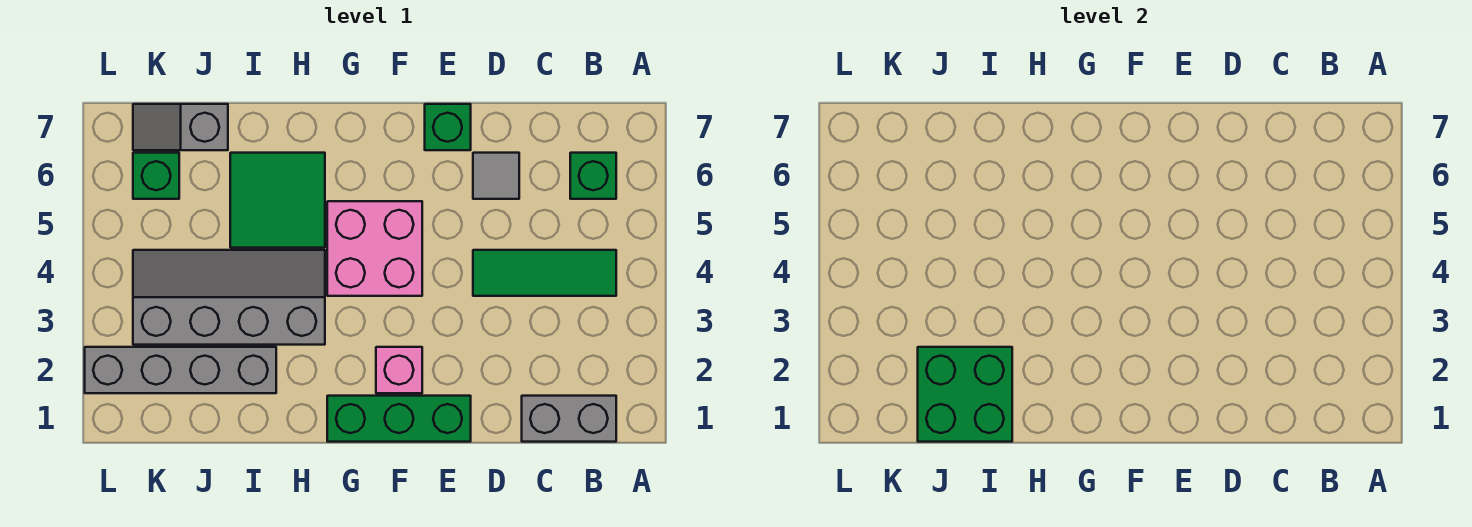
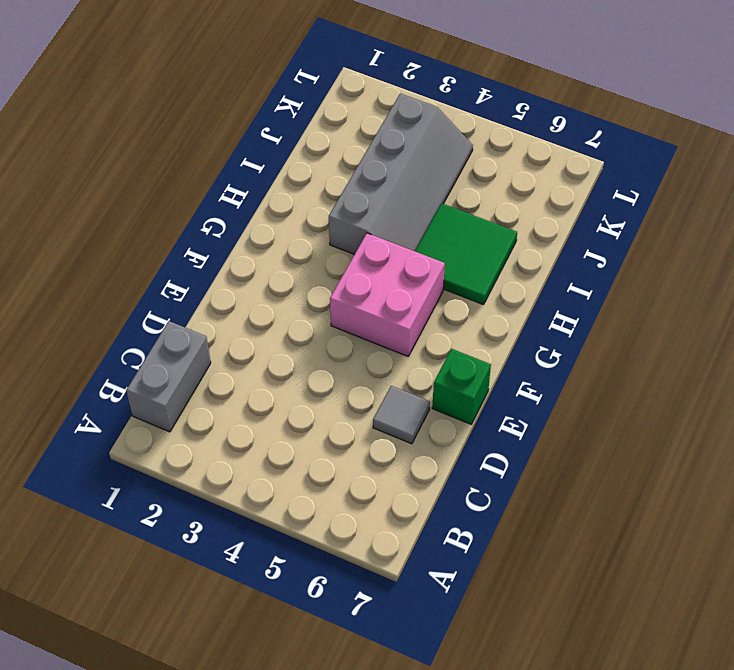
none -> green 1x3 tile [473,250,616,296]
none -> green 1x1 brick [570,153,616,199]
none -> green 1x3 brick [327,396,471,442]

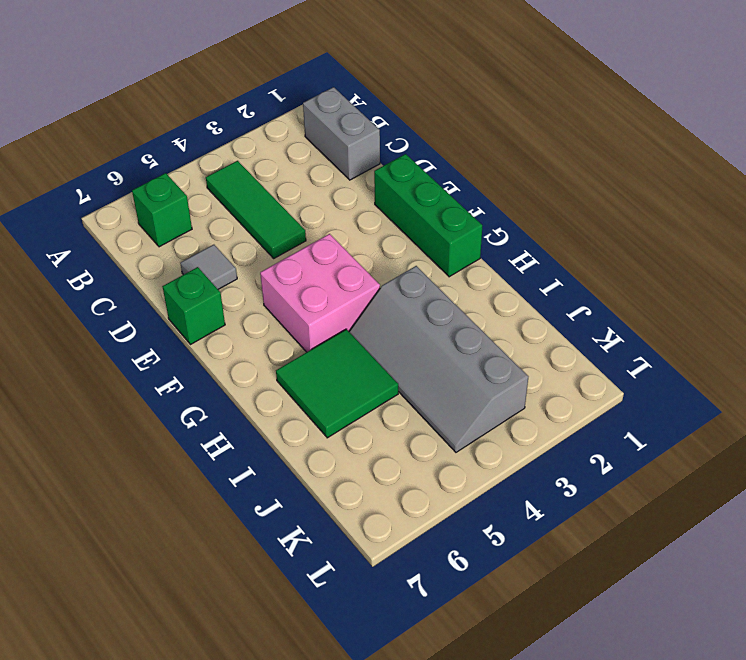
none -> pink 1x1 brick [376,347,422,393]
none -> grey 1x4 brick [85,347,276,393]
none -> grey 1x2 slope [133,104,228,150]

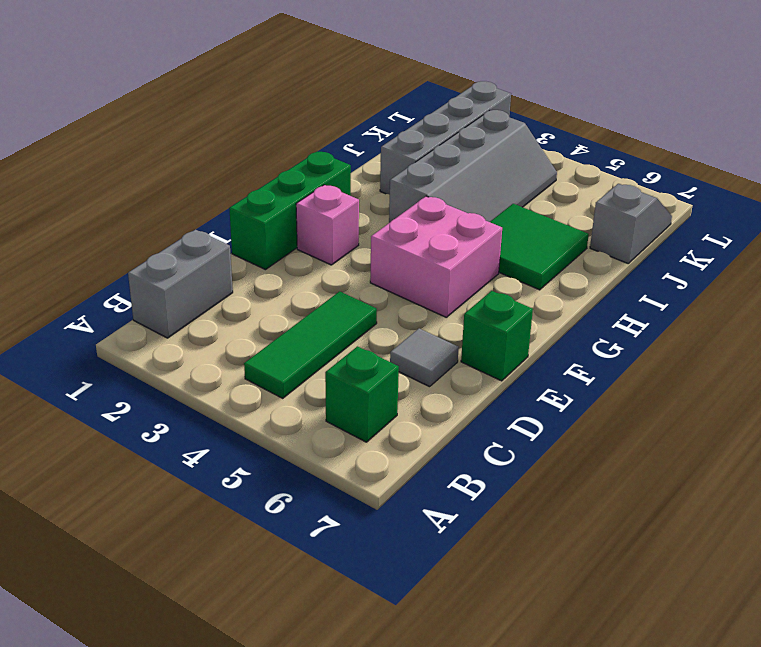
none -> green 1x1 brick [133,153,179,199]
none -> green 2x2 brick [918,347,1012,442]

